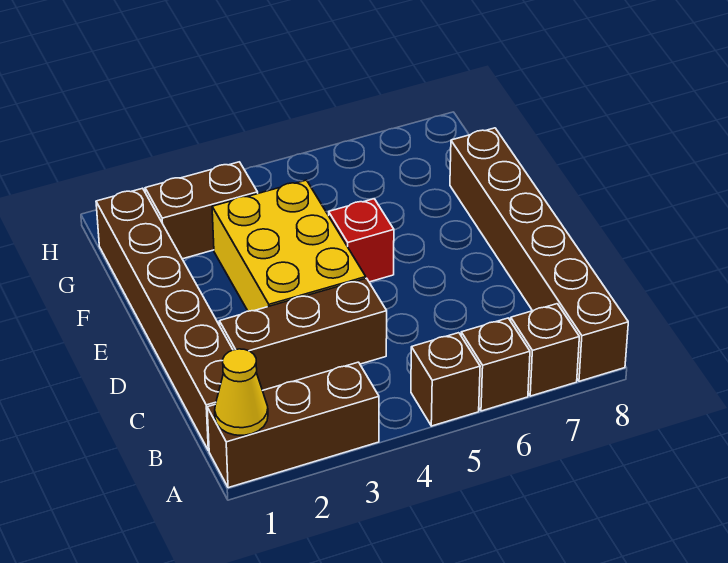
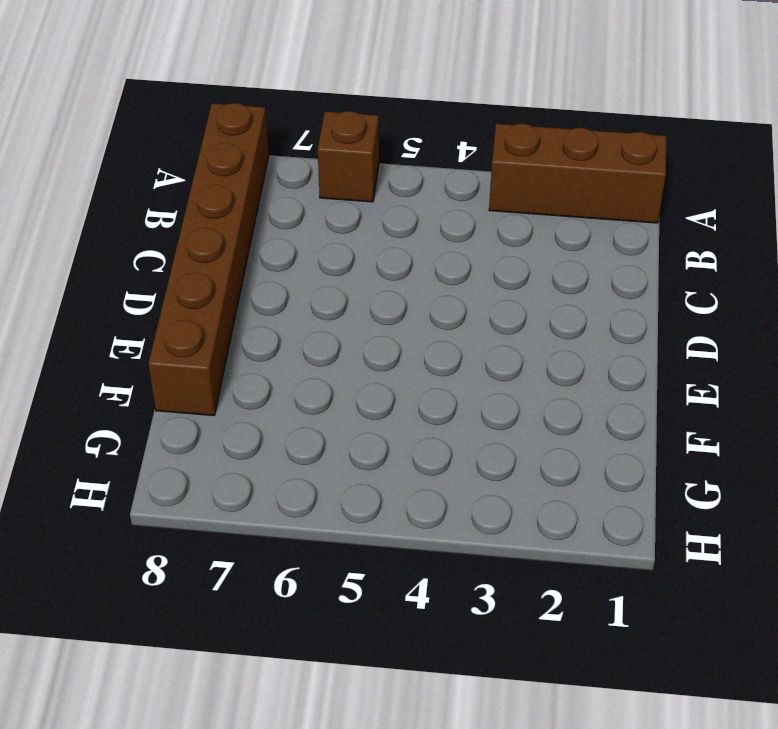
none -> brown 1x1 brick [411,333,480,426]
none -> brown 1x1 brick [511,304,579,396]

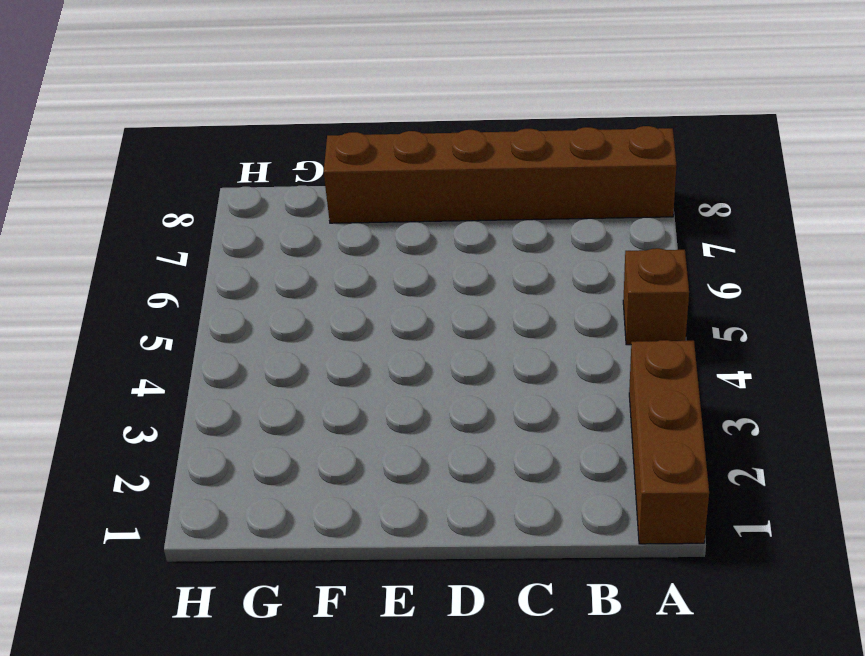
none -> brown 1x1 brick [461,318,530,411]
none -> brown 1x1 brick [511,304,579,396]

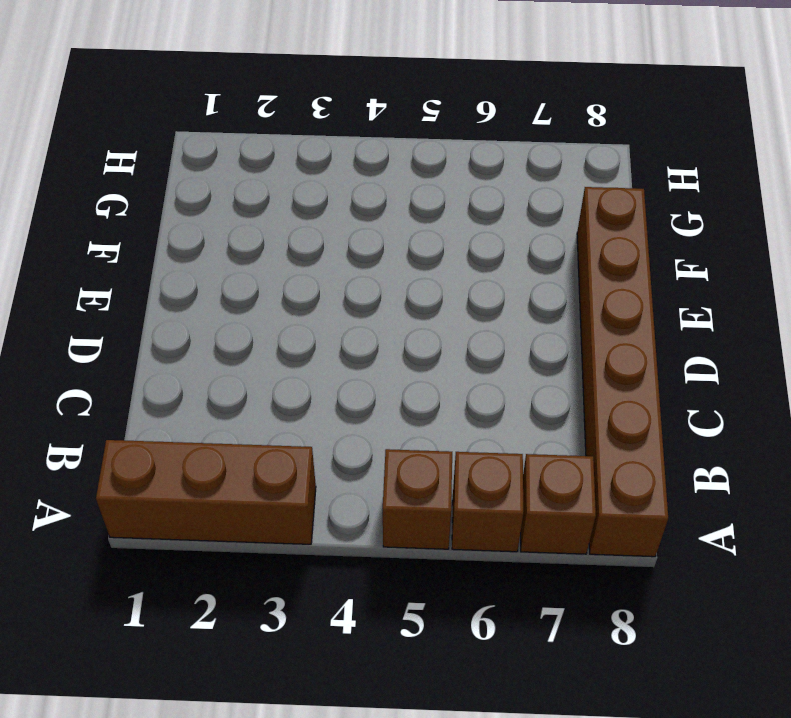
none -> brown 1x6 brick [96,188,233,451]
none -> brown 1x3 brick [219,278,387,390]

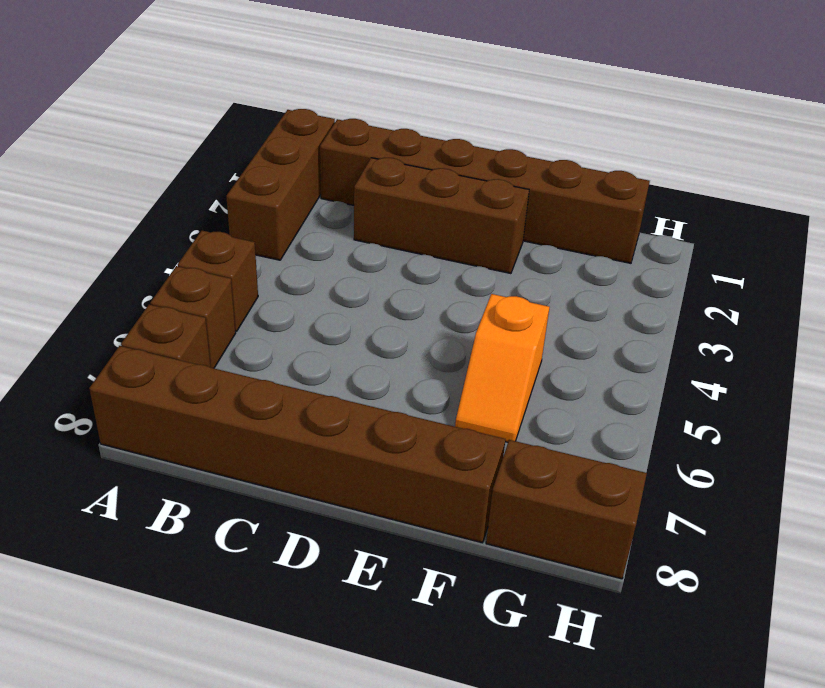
brown 1x3 brick [354,158,529,274] -> brown 1x3 brick turned to [219,278,387,390]
orange 1x2 slope [455,294,549,442] -> none
brown 1x2 brick [486,440,647,579] -> brown 1x2 brick turned to [145,162,258,259]
none -> yellow 2x3 brick [212,180,366,311]
none -> red 1x1 brick [329,199,394,282]

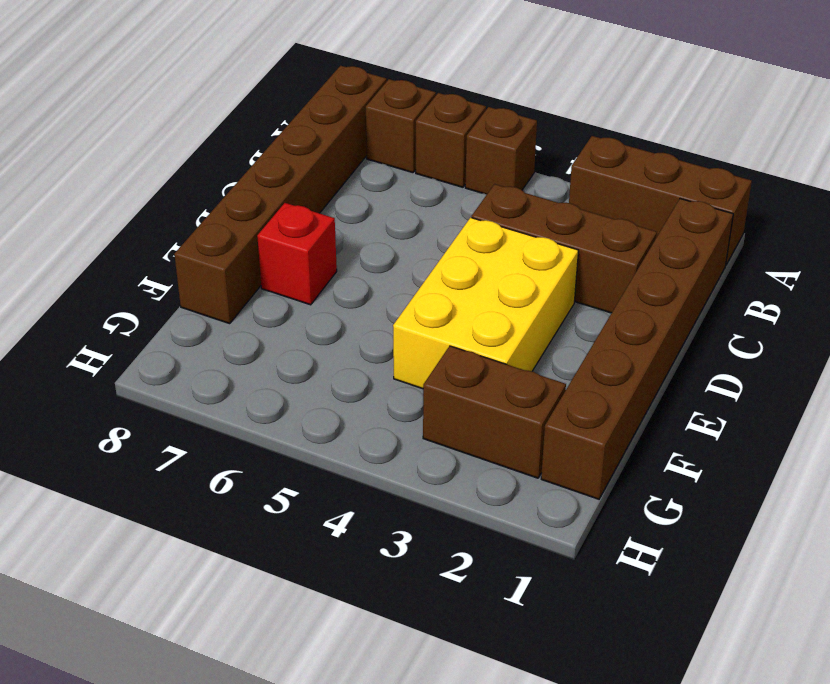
red 1x1 brick [257,203,337,305] -> red 1x1 brick moved to [329,199,394,282]
none -> yellow 1x1 cone [215,349,268,435]

